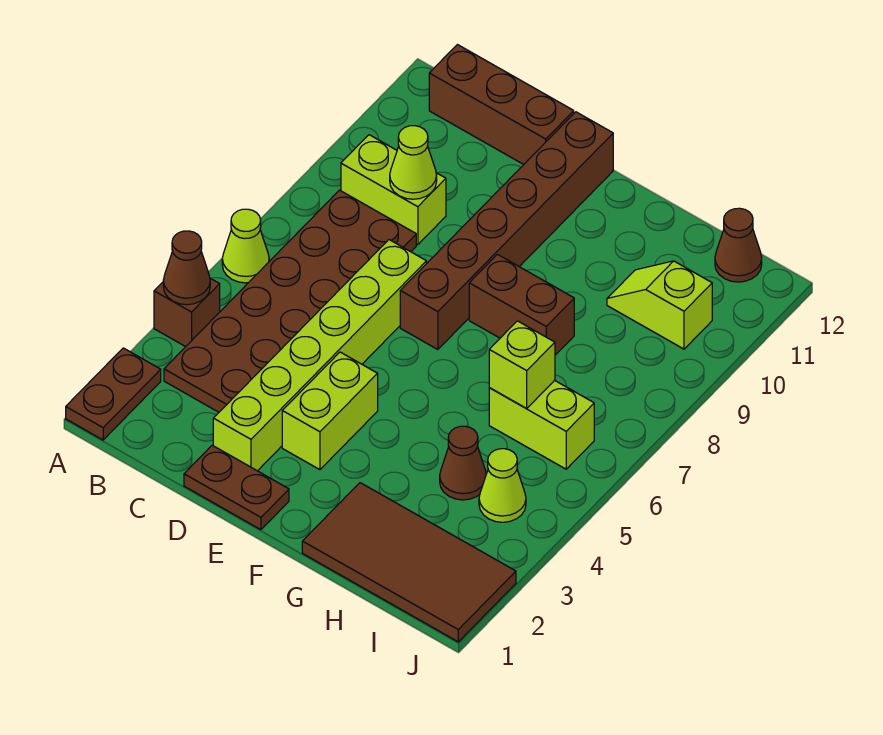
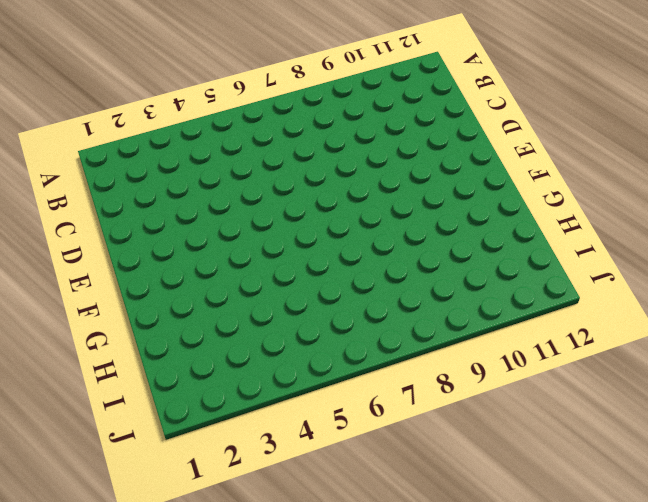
none -> brown 1x2 plate [66,348,161,440]
none -> brown 1x1 brick [154,278,220,347]
none -> lime 1x1 cone [222,209,269,283]

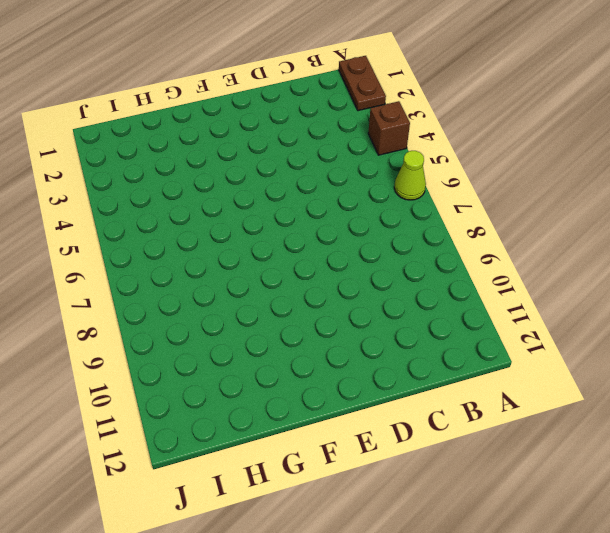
none -> brown 2x6 plate [164,190,416,412]
none -> lime 1x2 brick [341,135,446,245]
none -> brown 1x3 brick [429,45,574,164]

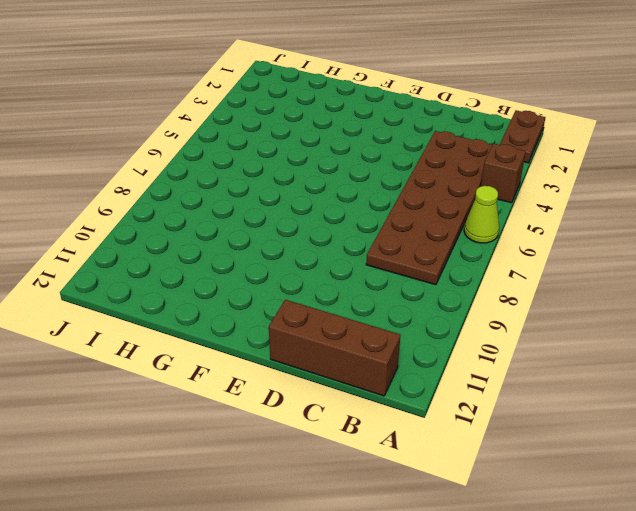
none -> lime 1x2 brick [341,135,446,245]
none -> brown 1x2 plate [184,445,289,530]
none -> lime 1x6 brick [213,240,426,471]

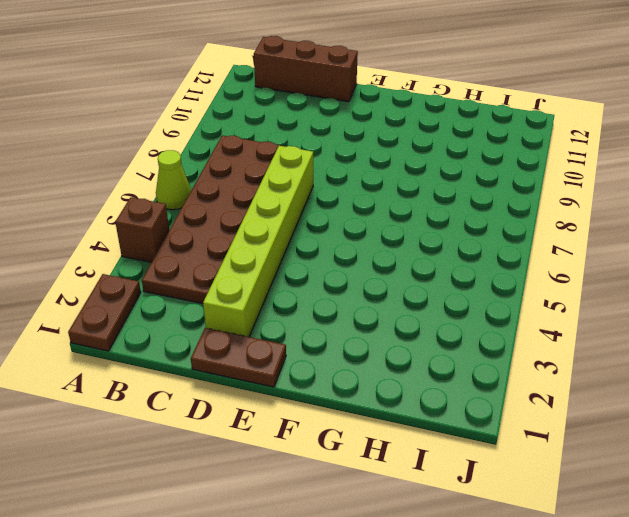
none -> lime 1x2 brick [341,135,446,245]
none -> lime 1x2 brick [282,352,378,470]
none -> brown 1x6 brick [400,112,613,350]

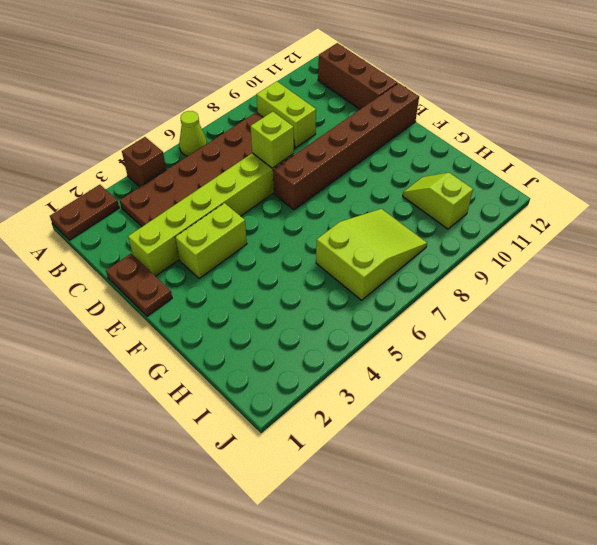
lime 1x1 brick [251,112,294,168] -> lime 1x1 brick moved to [489,321,555,409]
lime 2x3 slope [316,209,427,300] -> lime 1x2 brick [489,380,594,469]
none -> brown 1x2 brick [469,254,574,355]
none -> brown 2x4 tile [302,483,516,642]
none -> brown 1x1 cone [440,426,486,500]

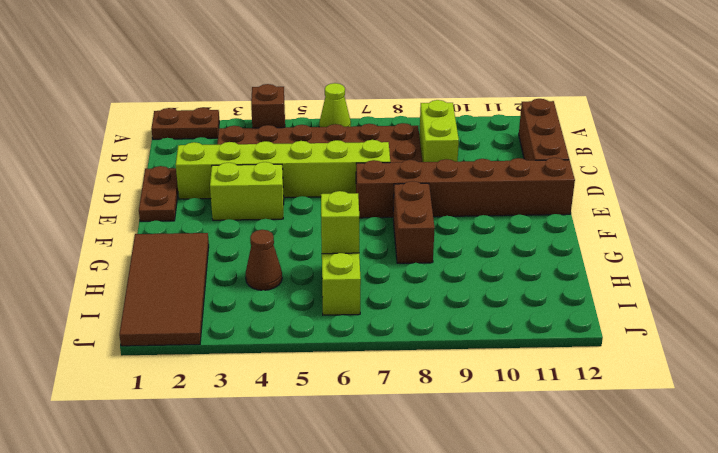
none -> lime 1x2 slope [607,261,712,349]
none -> lime 1x1 cone [479,449,526,522]
none -> brown 1x1 cone [715,208,762,282]

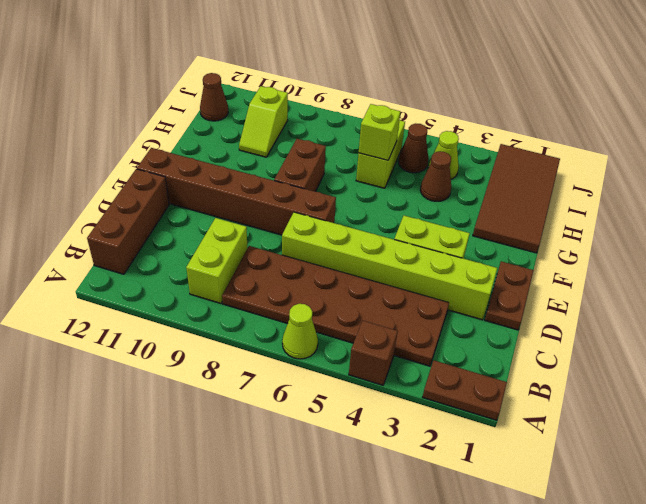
brown 1x1 cone [398,123,428,173] -> brown 1x1 cone moved to [163,231,210,305]
none -> lime 1x1 cone [390,126,437,199]

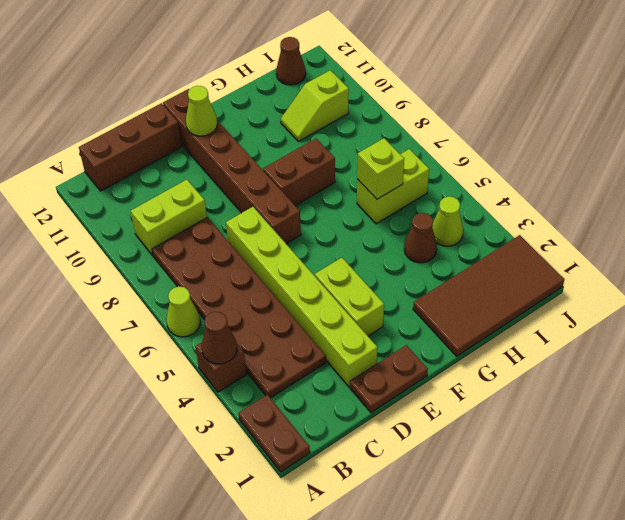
lime 1x1 cone [186,86,217,136] -> lime 1x1 cone moved to [390,126,437,199]

